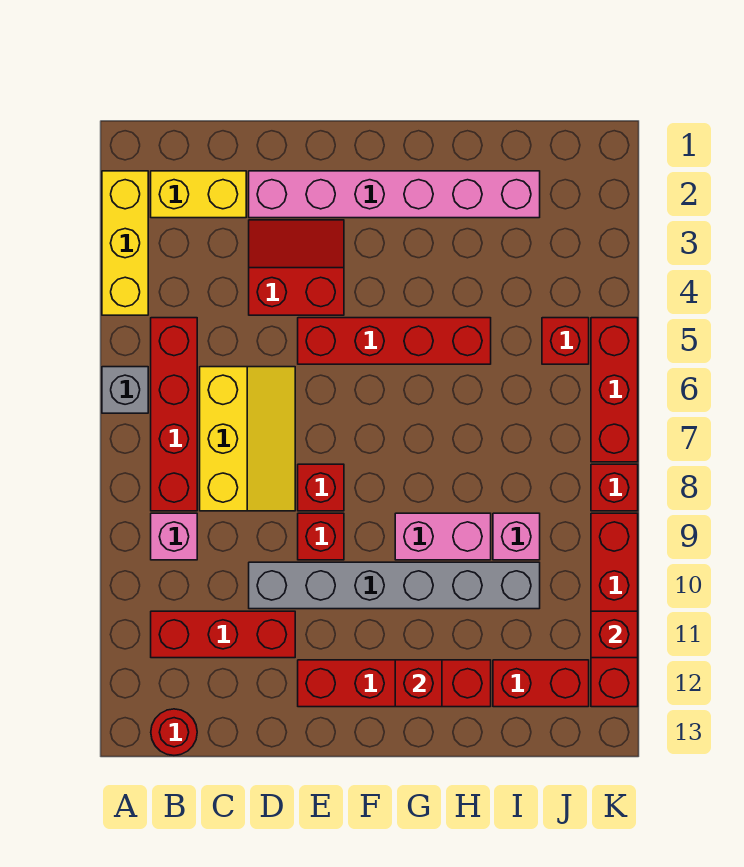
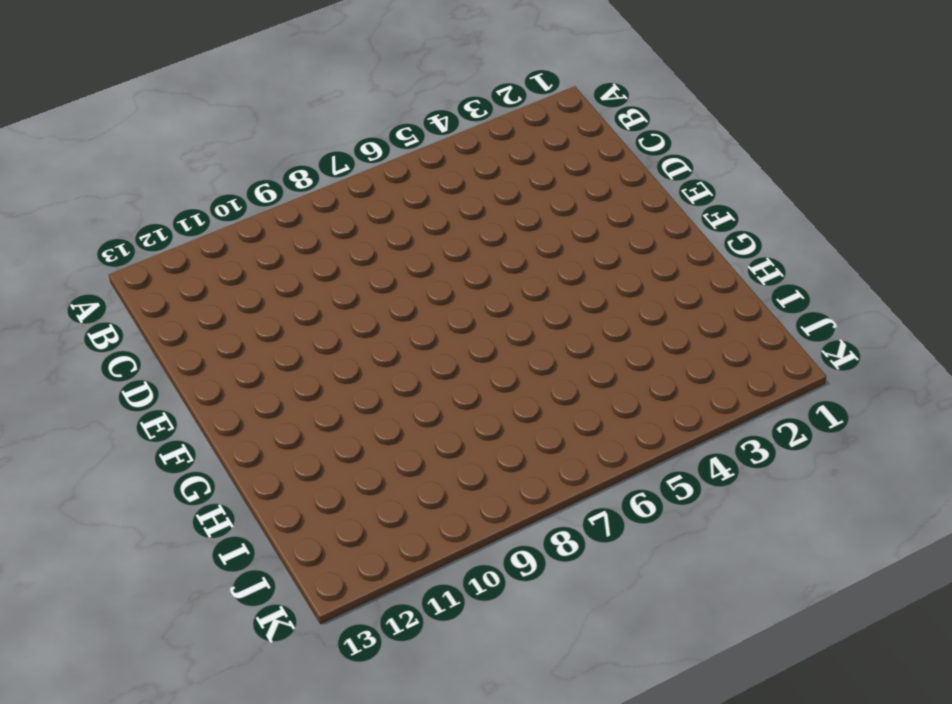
none -> yellow 1x3 brick [102,171,148,315]
none -> grey 1x1 brick [102,367,148,413]
none -> yellow 1x2 brick [151,171,246,218]

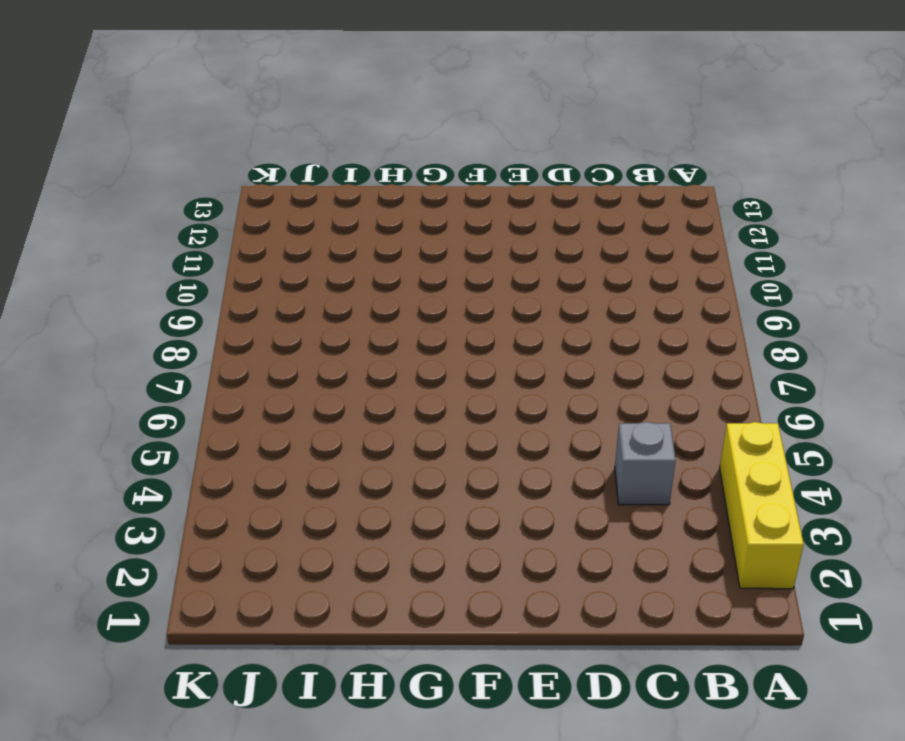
grey 1x1 brick [615,422,676,505] -> grey 1x1 brick moved to [102,367,148,413]
none -> yellow 1x2 brick [151,171,246,218]
none -> red 1x4 brick [151,318,197,511]
none -> pink 1x1 brick [151,513,197,560]

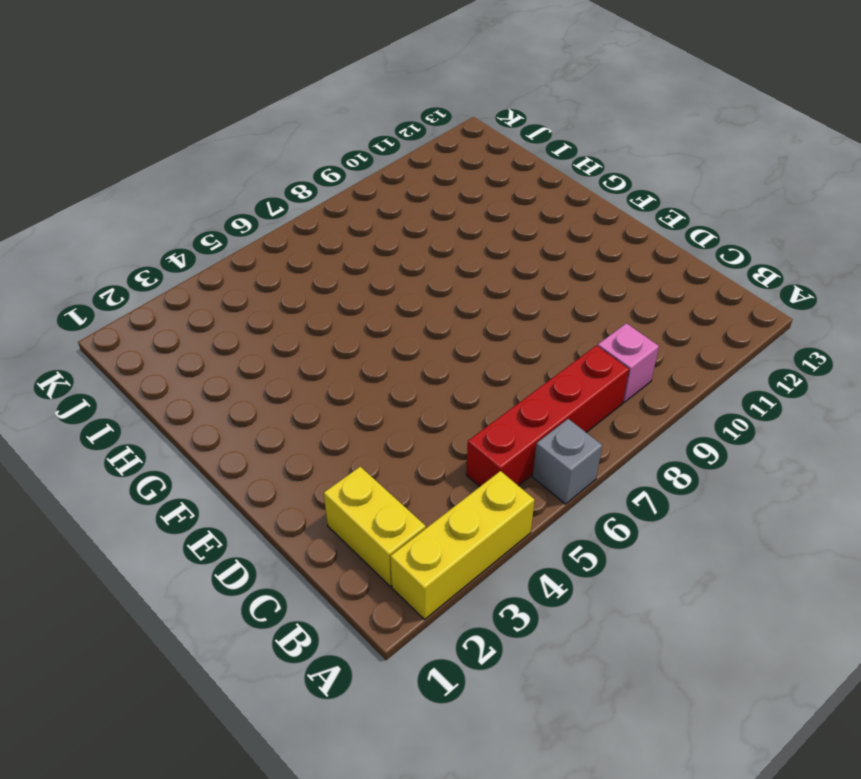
none -> red 1x3 brick [151,611,295,658]
none -> red 1x1 round brick [151,709,197,755]
none -> yellow 2x3 slope [200,367,295,511]

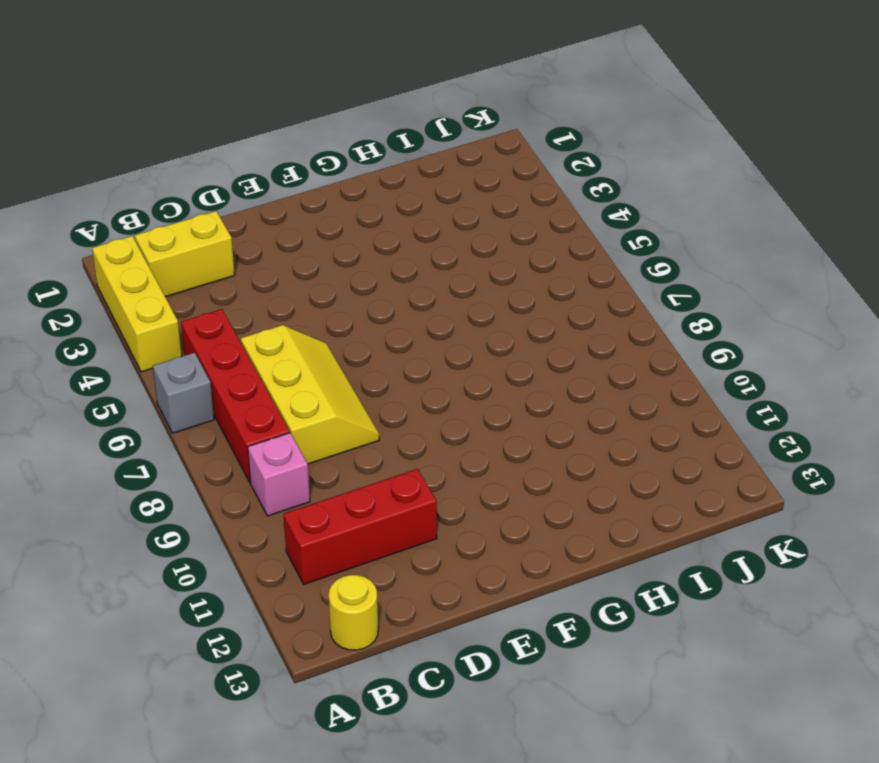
yellow 1x1 round brick [329,575,378,650] -> red 1x1 round brick [151,709,197,755]
none -> pink 1x6 brick [249,171,540,218]
none -> red 2x2 slope [249,220,344,315]
none -> grey 1x6 brick [249,562,540,609]

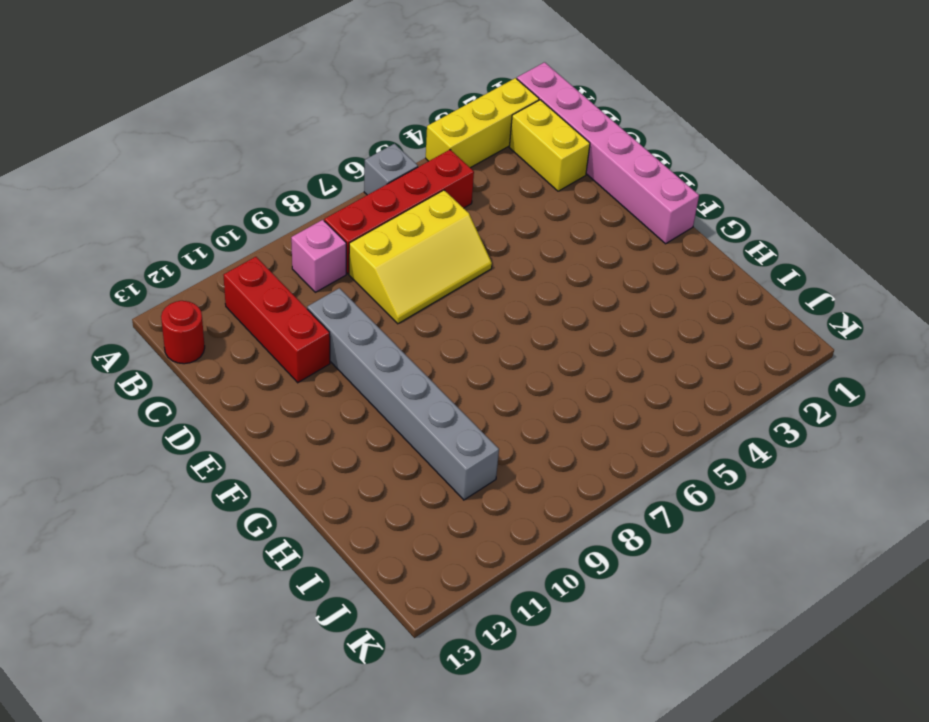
pink 1x6 brick [517,62,699,244] -> pink 1x6 brick moved to [249,171,540,218]
none -> red 2x2 slope [249,220,344,315]
none -> red 1x4 brick [298,318,491,364]
none -> red 1x1 brick [298,464,344,511]

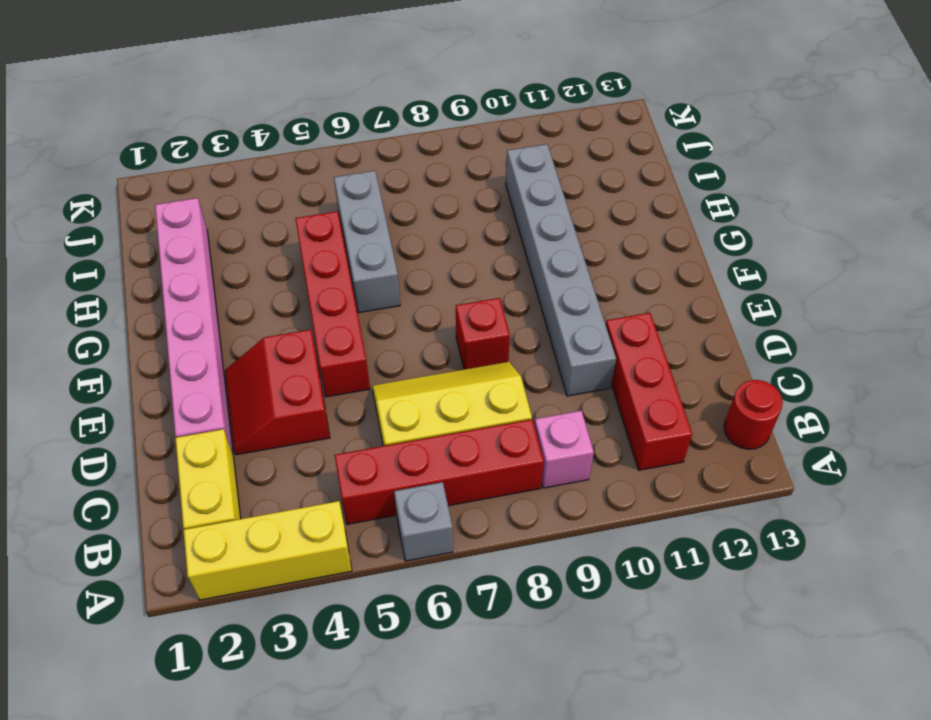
grey 1x3 brick [334,171,400,313] -> none
none -> red 1x1 brick [298,513,344,560]
none -> red 1x4 brick [298,660,491,707]
none -> pink 1x2 brick [395,513,491,560]

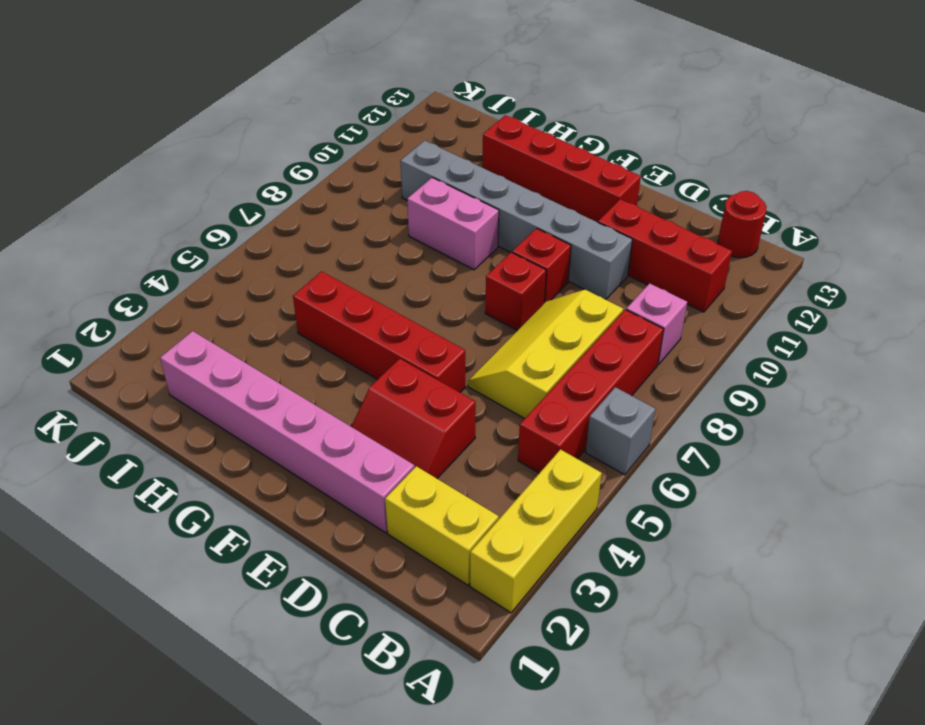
none -> pink 1x1 brick [493,513,540,560]
none -> red 1x2 brick [493,660,589,707]
none -> red 1x1 brick [542,318,589,364]

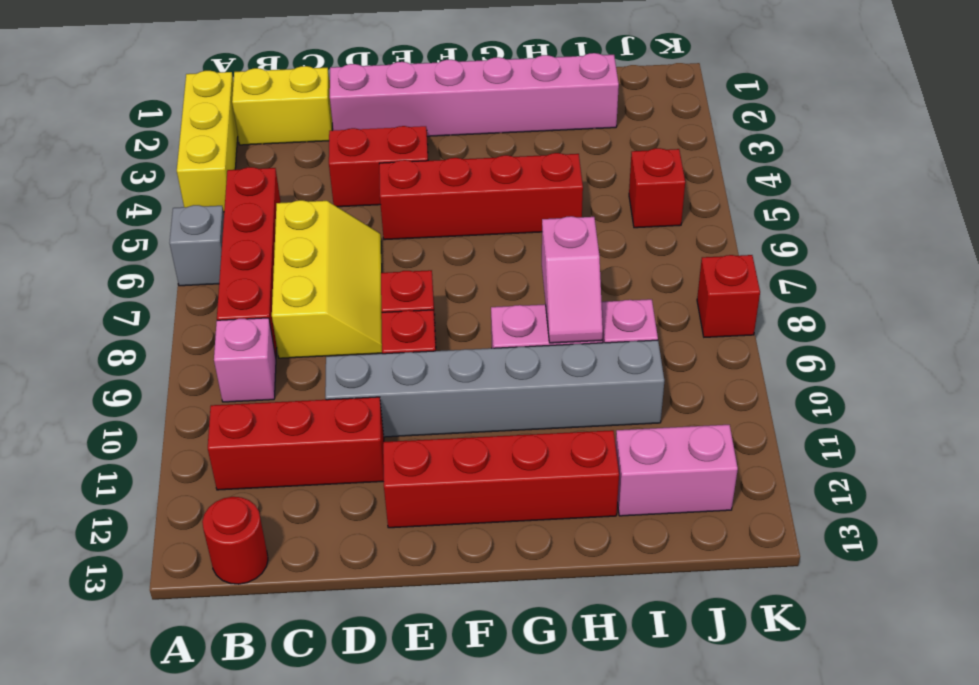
pink 1x2 slope [542,216,603,343] -> none
pink 1x2 brick [615,425,738,516] -> red 1x2 brick [493,660,589,707]
none -> red 1x3 brick [591,318,638,462]
none -> red 1x4 brick [591,513,638,707]
none -> red 1x1 brick [395,660,442,707]

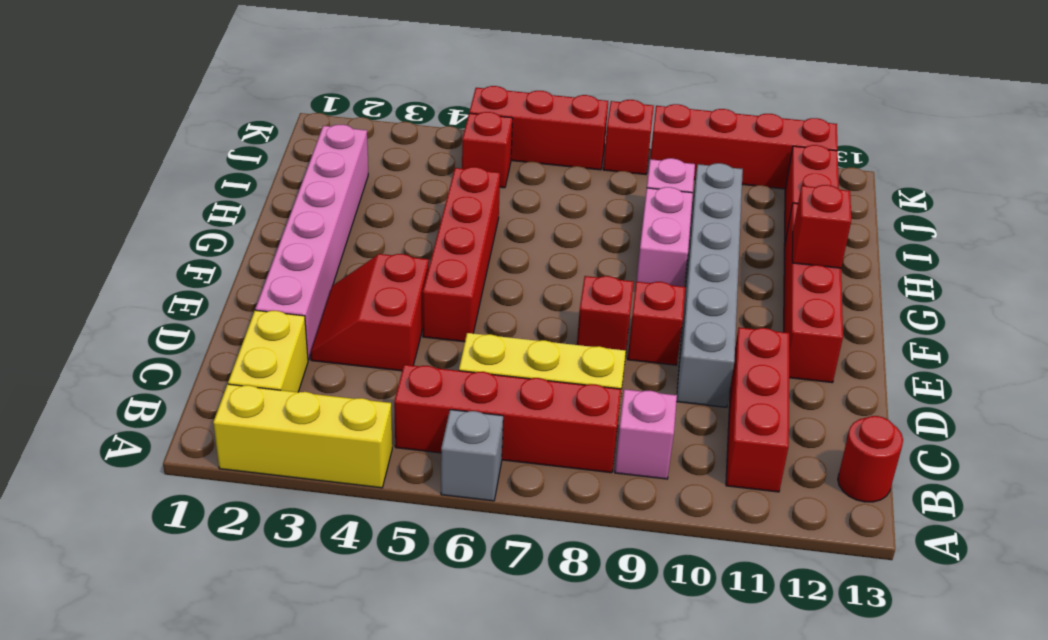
none -> red 1x1 brick [591,611,638,658]

